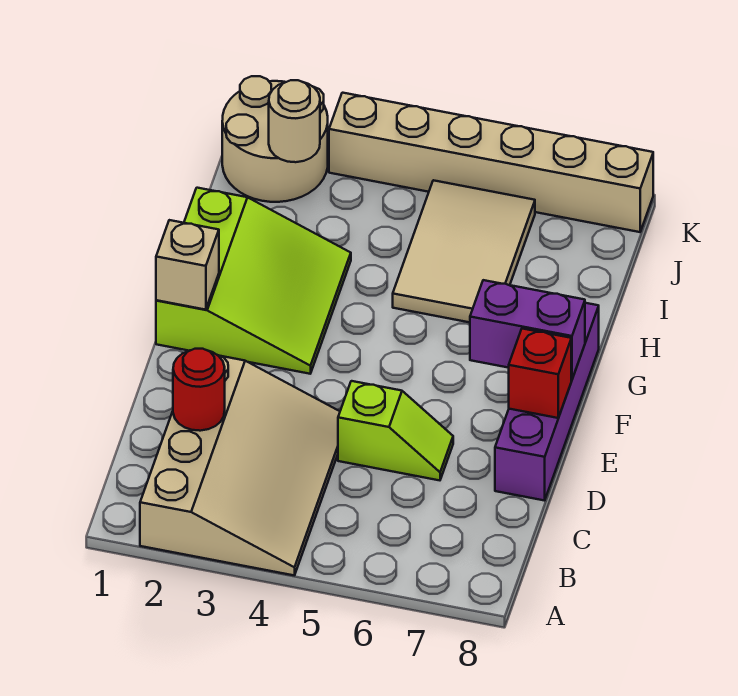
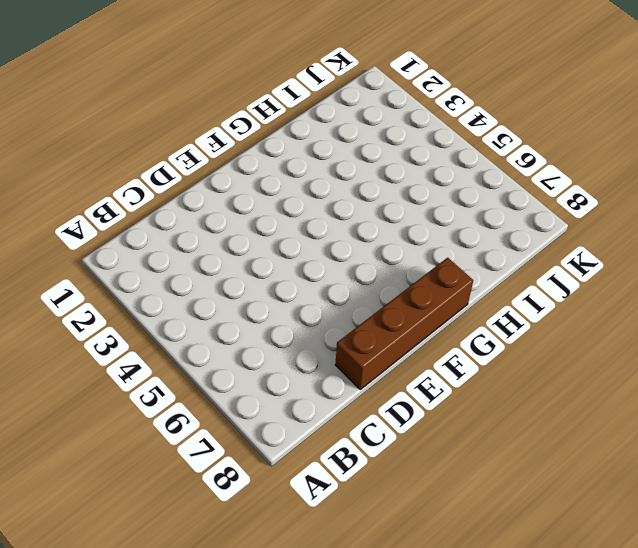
brown 1x4 brick [335,258,473,389] -> purple 1x4 brick [495,303,599,501]
none -> tan 3x4 slope [140,355,340,575]
none -> lime 1x2 slope [338,381,453,480]
none -> lime 3x3 slope [156,188,351,374]

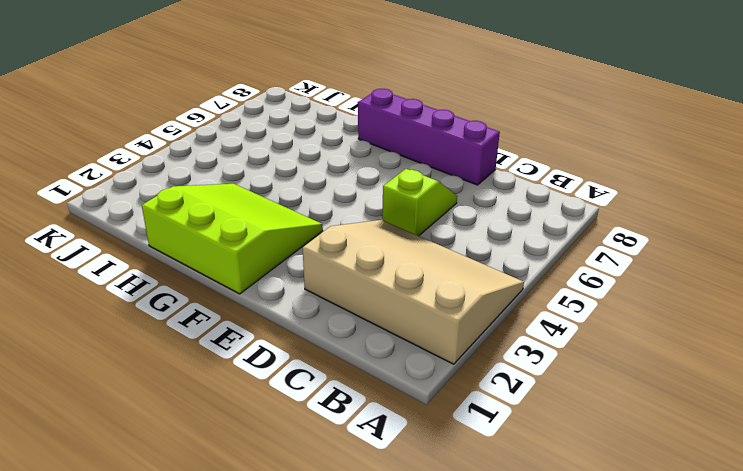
none -> tan 2x3 tile [393,180,535,322]
none -> tan 2x2 round brick [222,76,328,202]
none -> tan 1x6 brick [329,93,653,232]

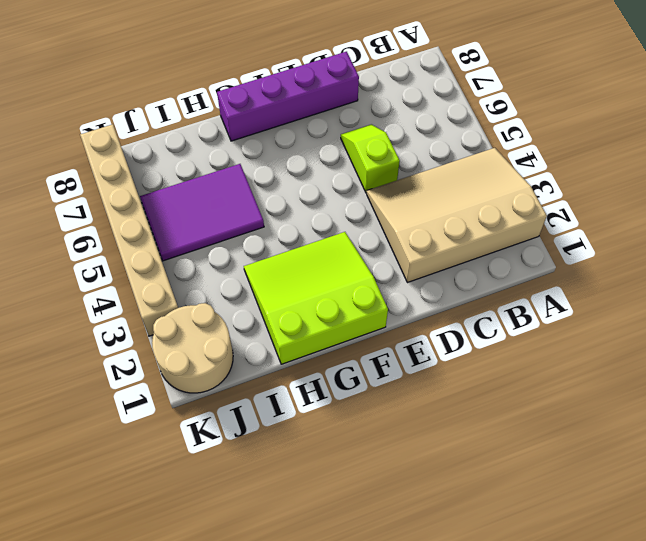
purple 2x3 tile [140,164,264,261] -> tan 2x3 tile [393,180,535,322]
none -> red 1x1 round brick [173,349,225,431]
none -> red 1x1 brick [509,329,571,418]
none -> tan 1x1 brick [156,220,219,310]

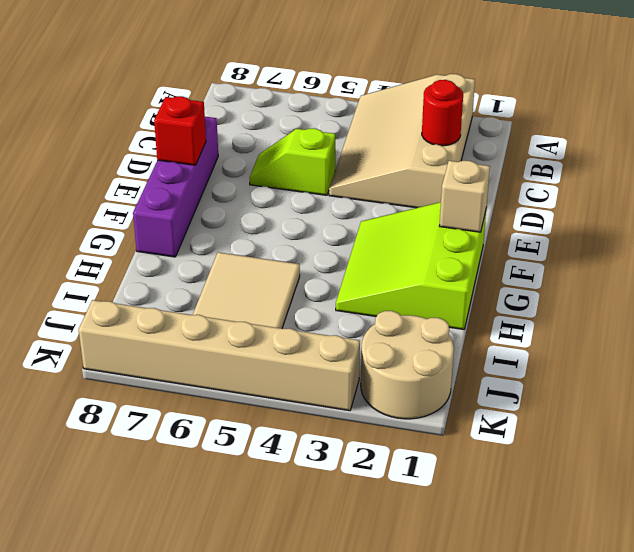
none -> purple 1x2 brick [470,280,585,380]
none -> tan 1x1 round brick [269,80,320,162]

